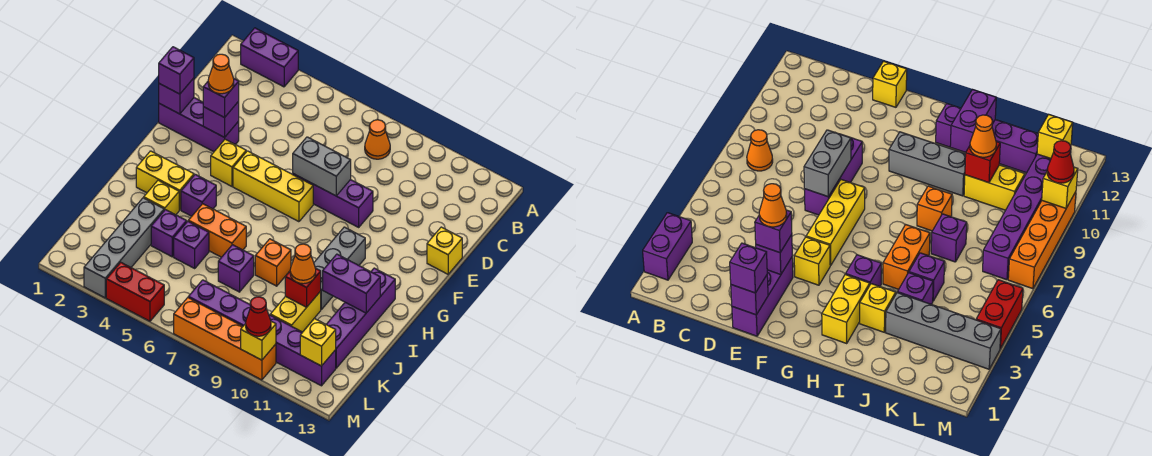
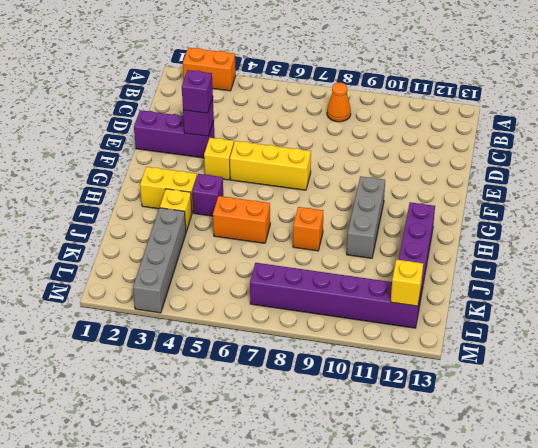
orange 1x2 brick [183,48,236,91] -> purple 1x2 brick [241,28,298,87]
none -> purple 1x3 brick [293,174,373,227]
none -> yellow 1x1 brick [427,227,462,274]
none -> purple 1x1 brick [151,210,187,257]
none -> purple 1x1 brick [174,221,209,268]

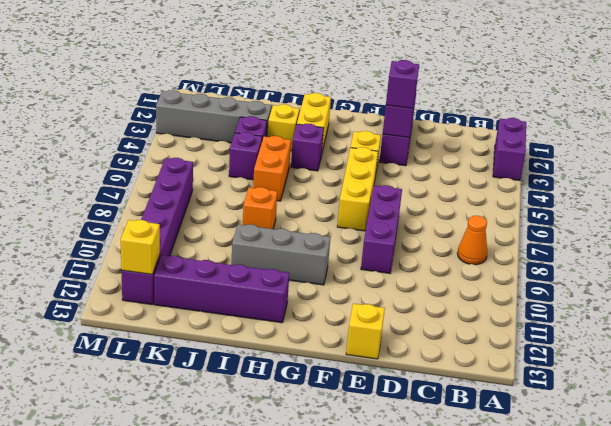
none -> purple 1x1 brick [218,245,254,292]
none -> yellow 1x2 brick [270,291,321,332]
none -> red 1x2 brick [106,262,164,321]
none -> orange 1x4 brick [174,298,276,380]

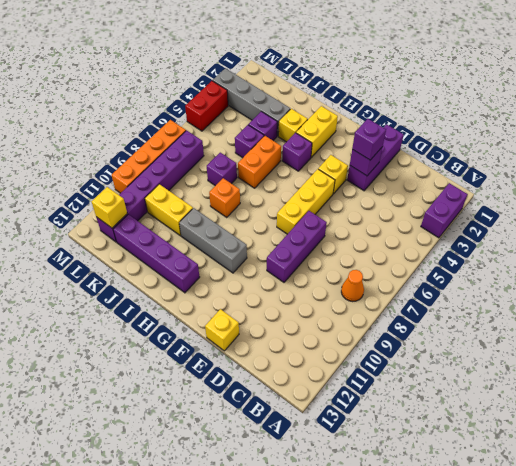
none -> purple 1x1 brick [159,78,194,114]
none -> grey 1x2 brick [293,137,351,196]
none -> purple 1x2 brick [323,254,380,313]
none -> red 1x1 brick [285,269,321,307]

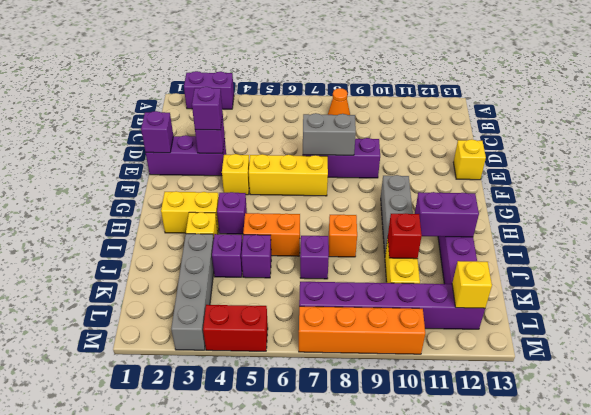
none -> yellow 1x1 brick [241,321,276,360]
none -> purple 1x1 brick [159,47,194,94]
none -> orange 1x1 cone [290,244,316,284]
none -> red 1x1 cone [246,297,271,336]

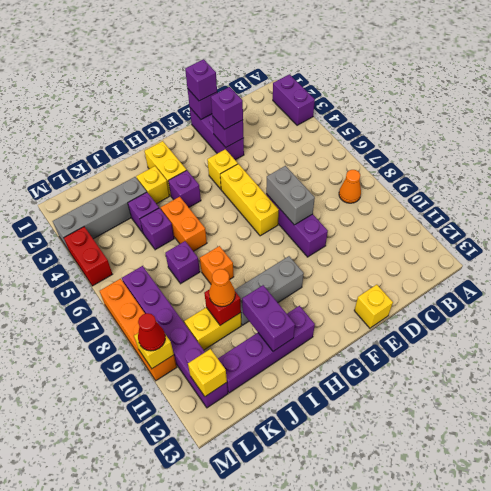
none -> orange 1x1 cone [208,54,234,94]

